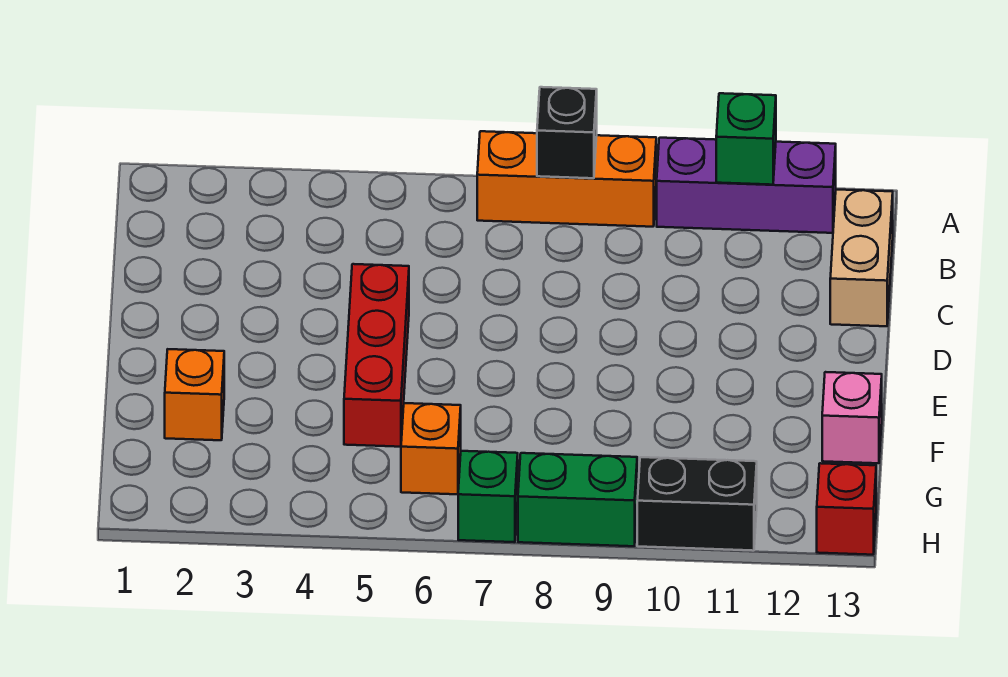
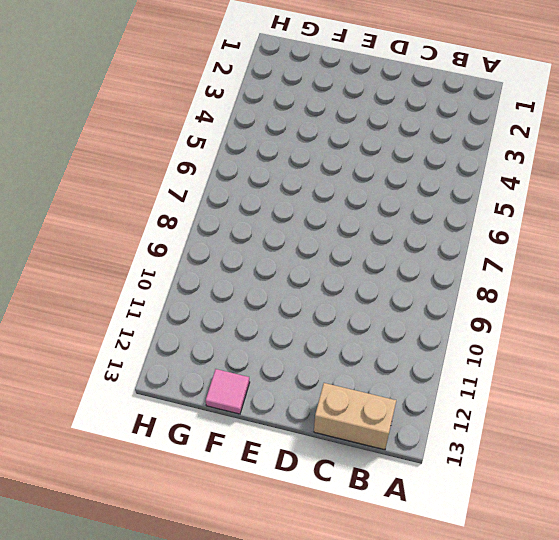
pink 1x1 tile [206,369,250,414] -> pink 1x1 brick [822,372,882,463]
none -> orange 1x3 brick [477,131,656,227]
none -> purple 1x3 brick [656,138,836,233]
none -> red 1x3 brick [344,264,409,447]

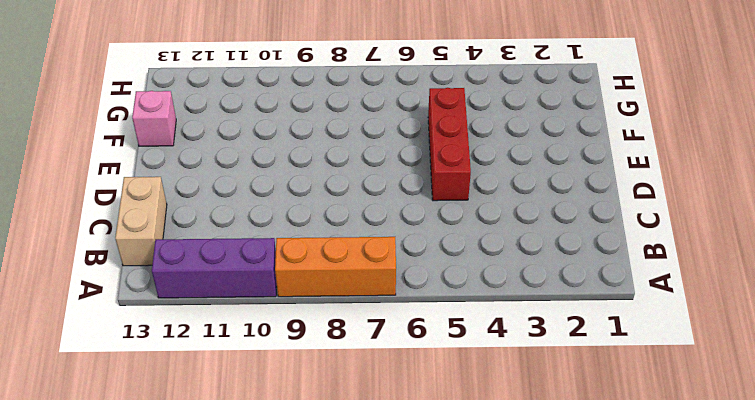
none -> orange 1x1 brick [165,349,224,440]
none -> orange 1x1 brick [401,403,461,494]
none -> green 1x1 brick [458,451,518,542]

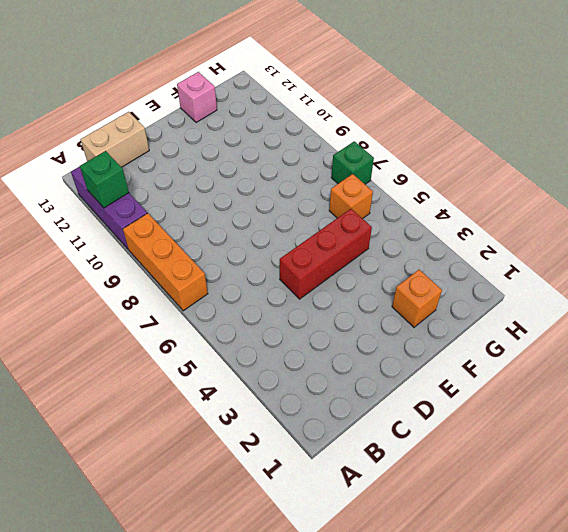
none -> green 1x2 brick [518,453,637,546]
none -> black 1x2 brick [637,457,757,551]
none -> red 1x1 brick [817,463,876,555]

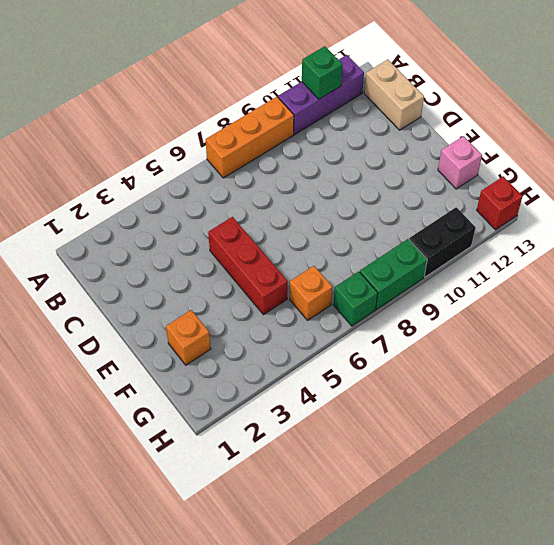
none -> black 1x1 brick [537,87,597,178]

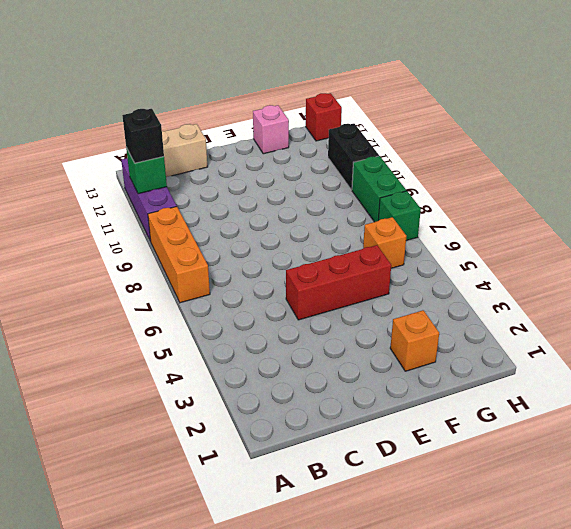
black 1x1 brick [122,109,164,163] -> black 1x1 brick moved to [537,87,597,178]

